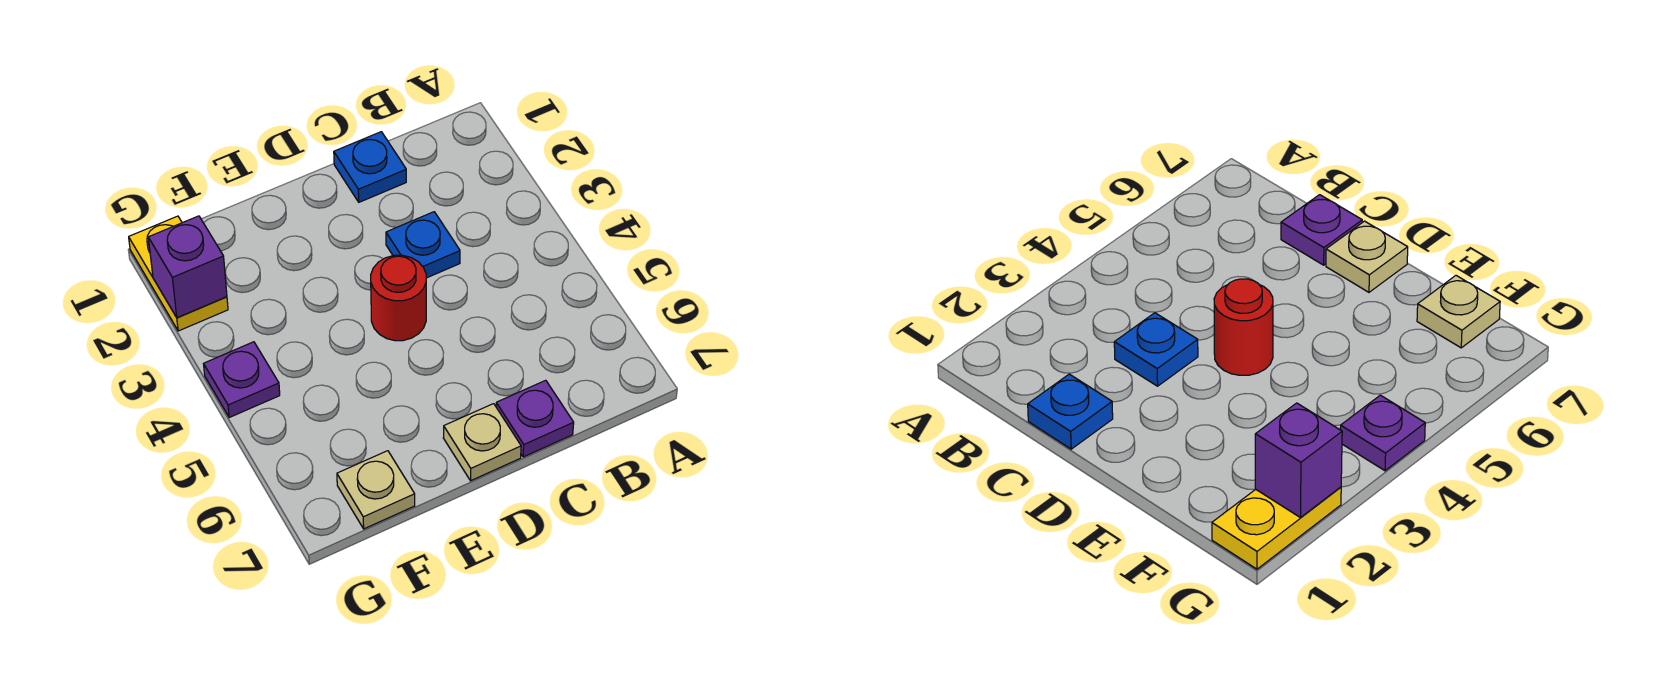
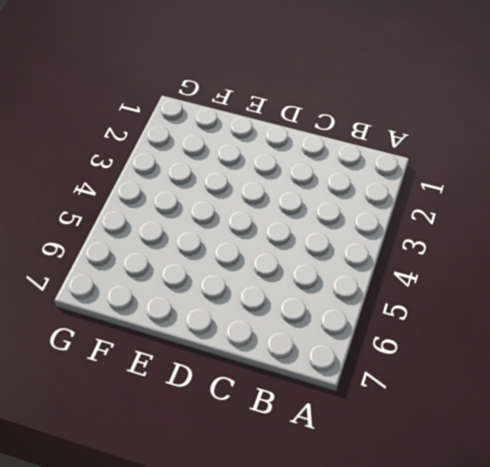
none -> blue 1x1 plate [334,132,406,202]
none -> blue 1x1 plate [386,212,460,278]

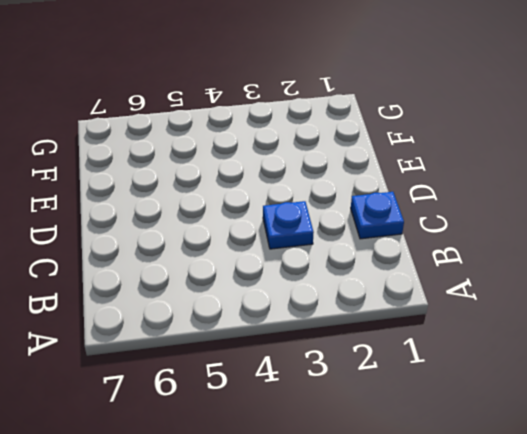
none -> purple 1x1 plate [496,380,574,457]
none -> red 1x1 round brick [371,255,426,341]

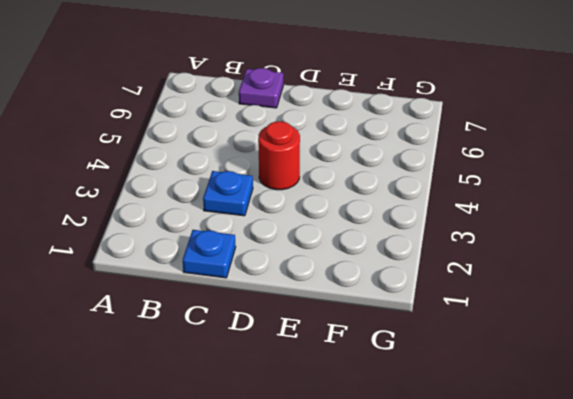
none -> tan 1x1 plate [443,404,521,481]
none -> tan 1x1 plate [337,451,415,529]

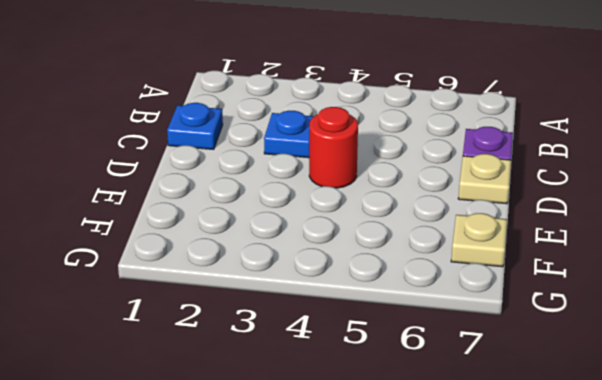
none -> yellow 1x2 plate [129,216,228,331]
none -> purple 1x1 plate [204,342,280,418]

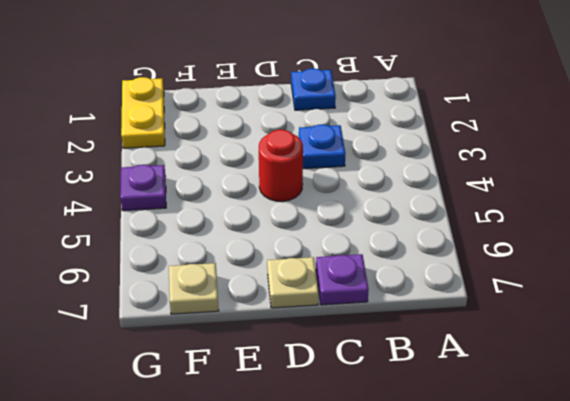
none -> purple 1x1 brick [148,216,227,318]

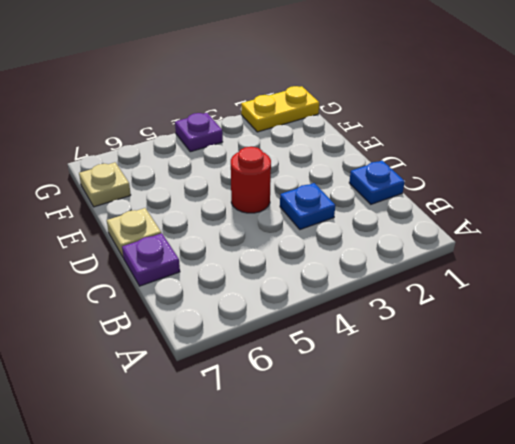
none -> purple 1x1 brick [148,216,227,318]

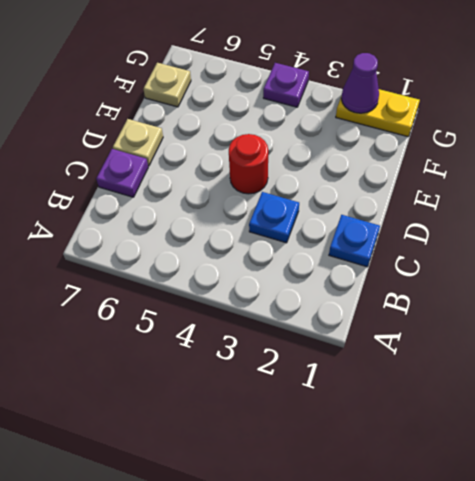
purple 1x1 cone [341,53,379,113] -> purple 1x1 brick [148,216,227,318]

